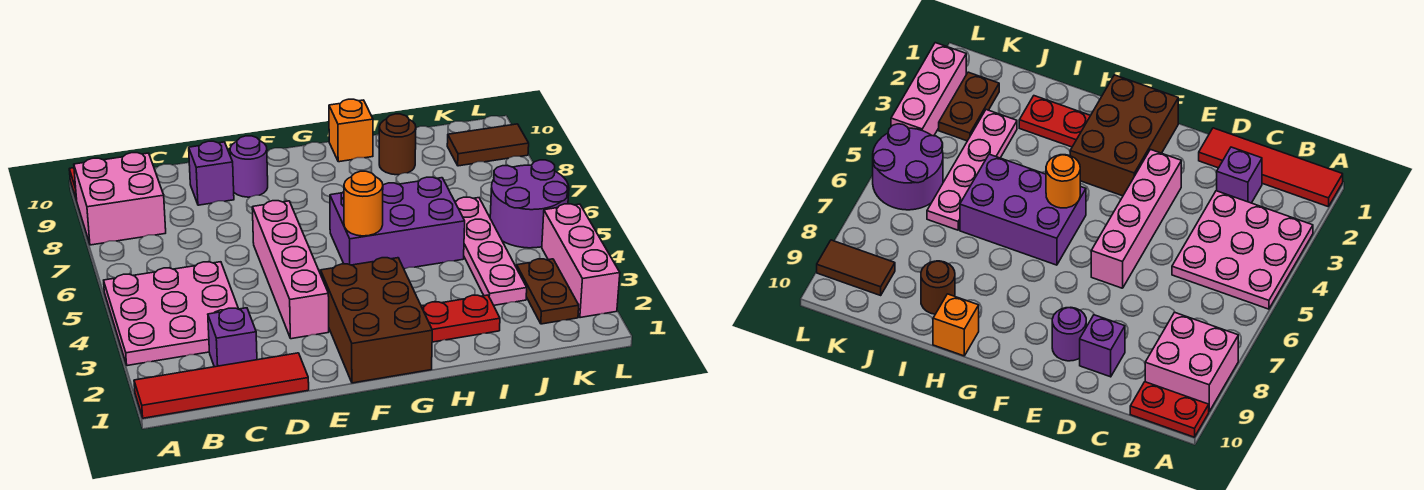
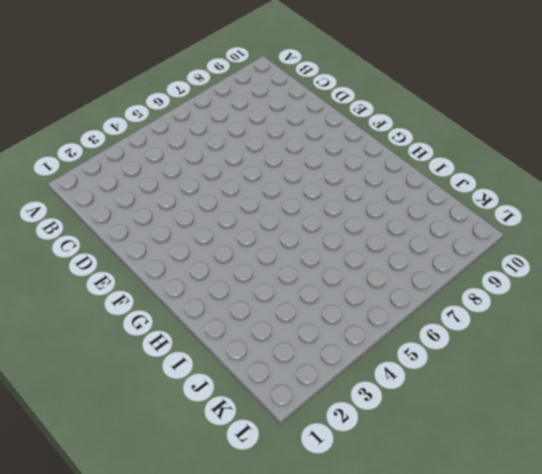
none -> red 1x4 tile [134,353,309,418]
none -> pink 3x3 plate [104,262,238,366]
none -> pink 2x2 brick [74,153,166,245]

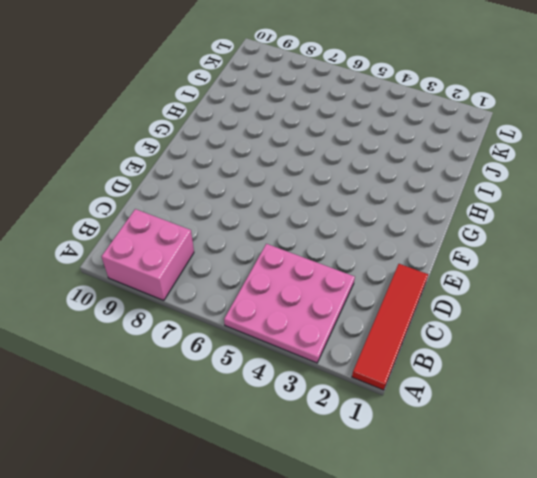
none -> red 1x2 plate [1130,382,1209,437]
none -> purple 1x1 brick [208,308,257,367]
none -> purple 1x1 brick [189,141,234,205]

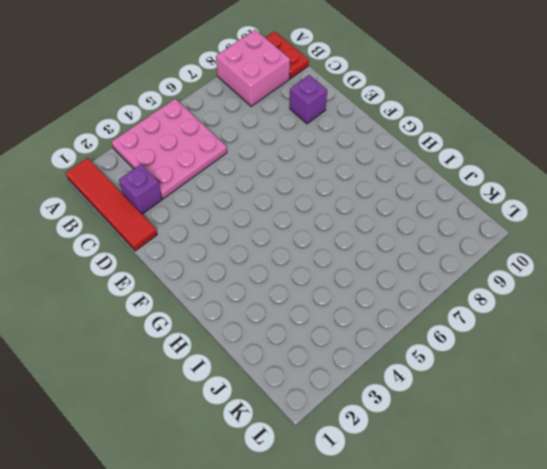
none -> pink 1x4 brick [252,201,329,339]
none -> purple 1x1 round brick [230,136,268,197]
none -> brown 2x3 brick [321,258,432,383]

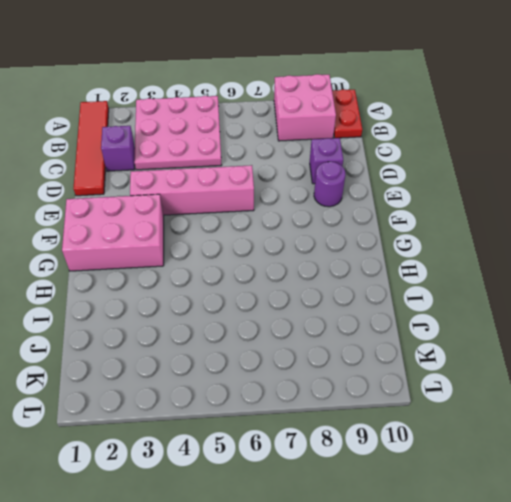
pink 2x3 brick [62,194,164,271] -> brown 2x3 brick [321,258,432,383]
none -> purple 2x3 brick [330,177,465,269]
none -> red 1x2 plate [421,295,500,342]
none -> orange 1x1 brick [329,99,373,162]

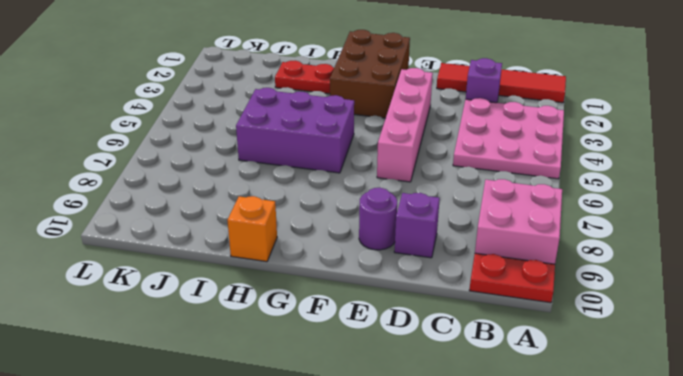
none -> brown 1x1 round brick [379,114,416,175]
none -> pink 1x4 plate [455,197,527,305]
none -> brown 1x2 plate [517,259,579,324]

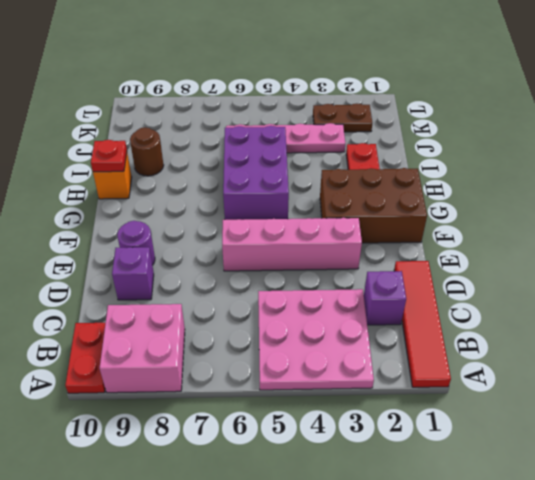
red 1x1 plate [91,140,127,172] -> none
none -> purple 2x2 round brick [490,160,569,248]
none -> brown 1x2 tile [447,124,529,166]
none -> pink 1x3 brick [542,204,620,318]

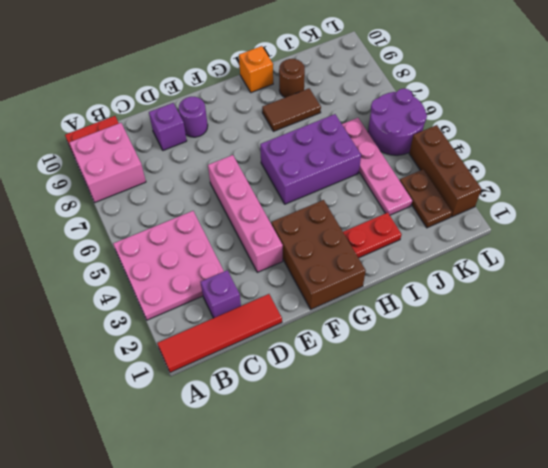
brown 1x2 tile [262,88,321,131] -> brown 1x2 tile moved to [447,124,529,166]
brown 1x3 brick [409,125,482,217] -> pink 1x3 brick [542,204,620,318]
none -> orange 1x1 round brick [344,171,383,236]

